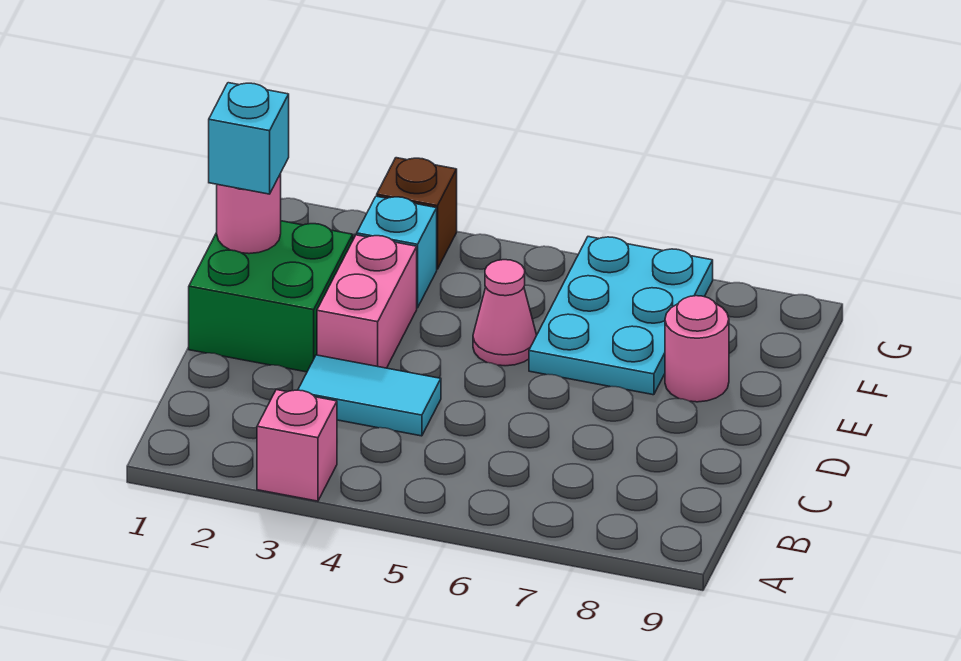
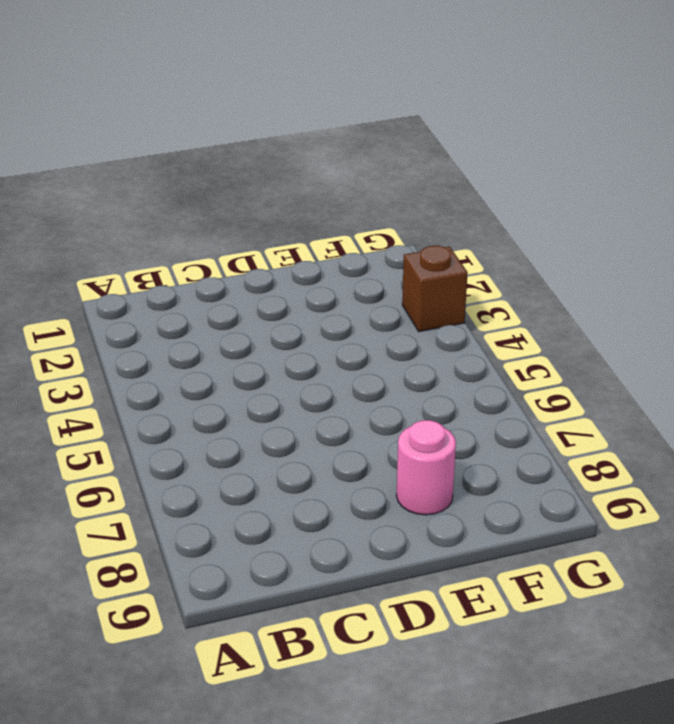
none -> pink 1x1 brick [257,390,337,501]
none -> cyan 1x2 tile [298,355,441,436]

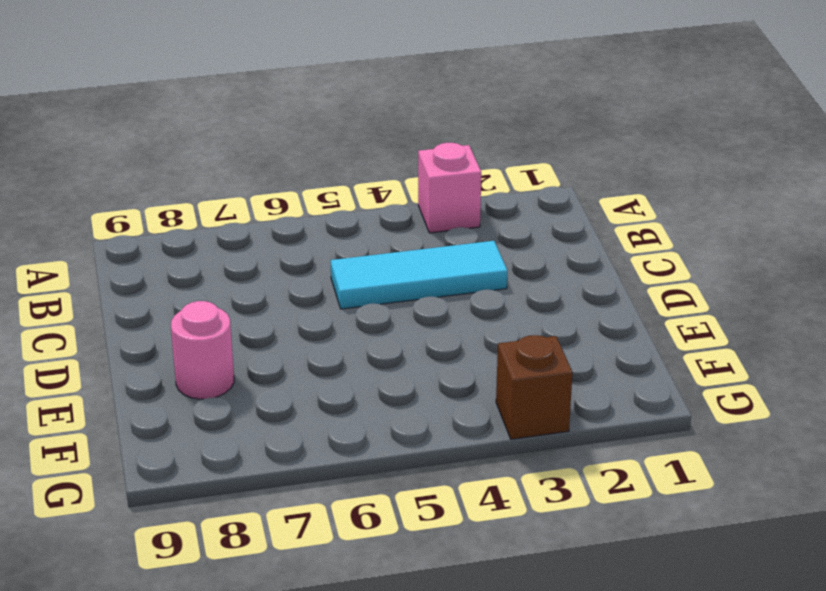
cyan 1x3 tile [331,241,507,309] -> cyan 1x2 tile [298,355,441,436]
none -> green 2x2 brick [189,221,353,372]
none -> pink 1x2 brick [317,235,417,368]

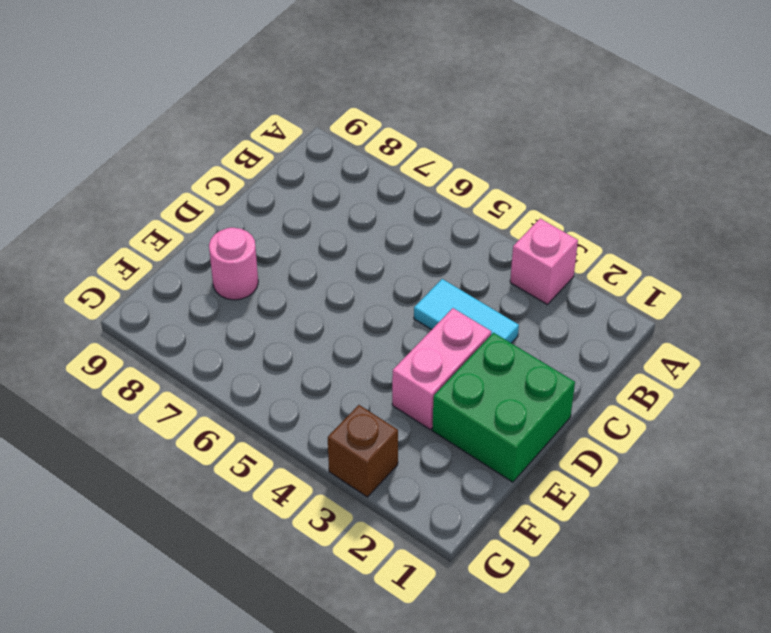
none -> pink 1x1 cone [473,260,537,366]
none -> cyan 2x3 plate [529,237,713,395]

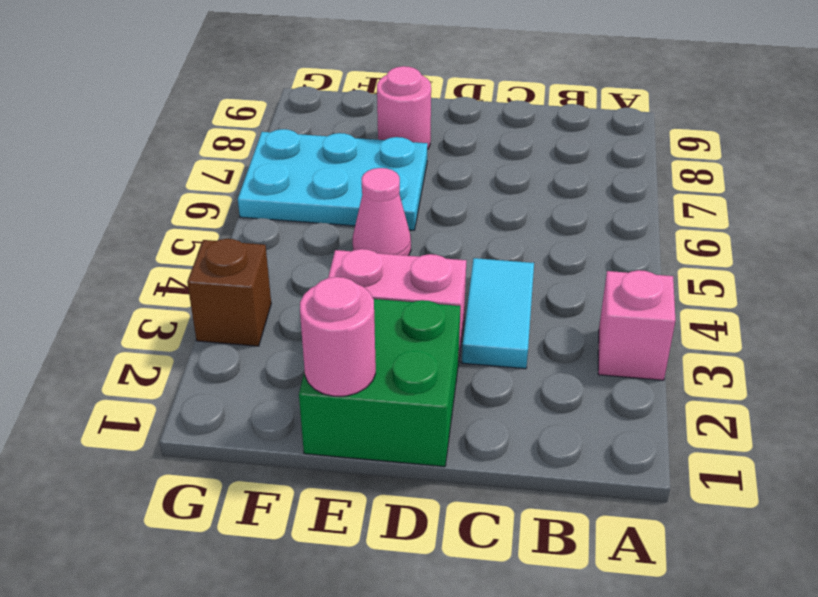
none -> cyan 1x1 brick [357,196,437,308]
none -> cyan 1x1 brick [209,83,289,194]

